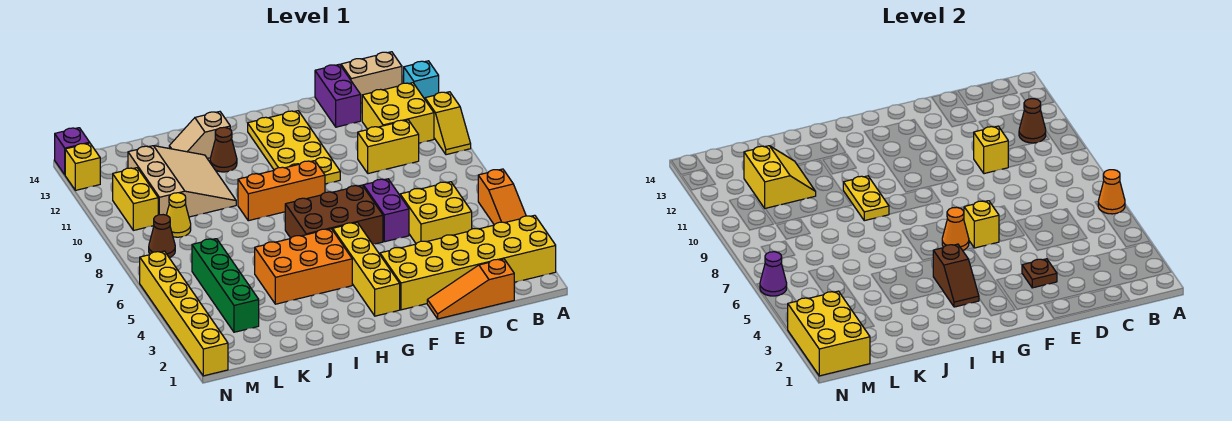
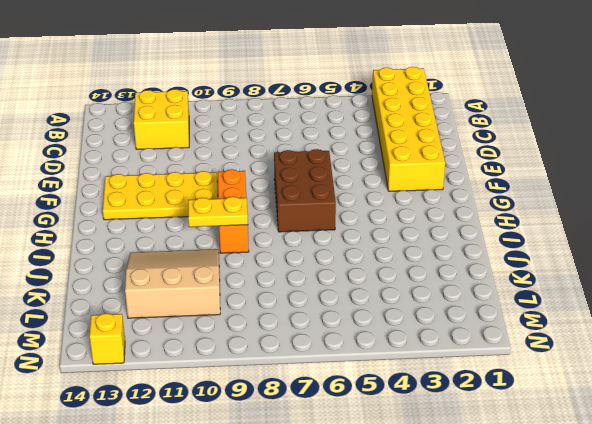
none -> orange 1x3 slope [478,169,526,225]
none -> yellow 1x2 slope [425,92,471,155]
none -> cyan 1x1 brick [403,61,439,99]
none -> tan 1x2 brick [341,52,402,103]

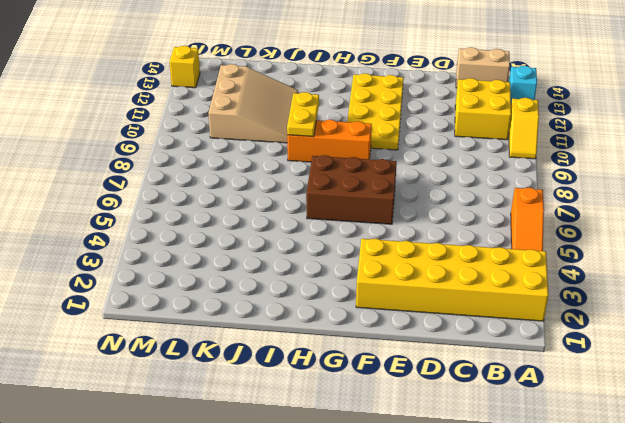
none -> orange 1x3 slope [427,259,514,319]
none -> yellow 2x2 brick [400,182,472,244]
none -> yellow 1x2 brick [358,120,419,174]
none -> purple 1x2 brick [315,64,361,127]

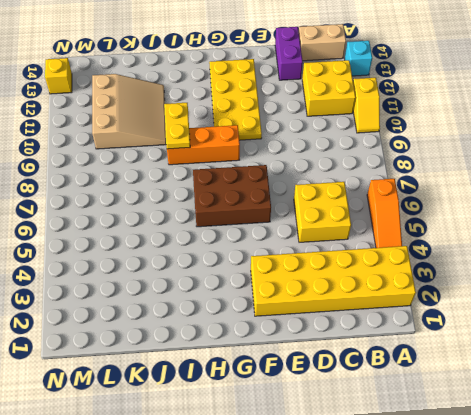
none -> orange 1x3 slope [427,259,514,319]
none -> yellow 1x2 brick [358,120,419,174]
none -> purple 1x2 brick [363,179,409,242]
none -> yellow 1x4 brick [333,222,400,316]

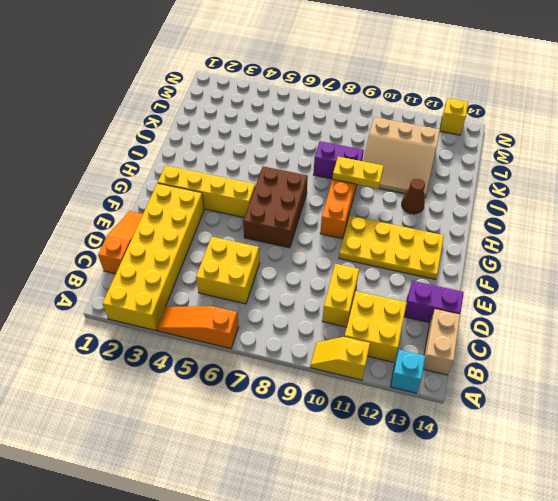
purple 1x2 brick [314,141,364,179] -> purple 1x2 brick moved to [363,179,409,242]
none -> orange 2x3 brick [255,229,352,304]
none -> tan 1x2 slope [169,112,230,158]
none -> green 1x4 brick [192,239,259,332]
none -> yellow 1x1 cone [167,193,191,237]

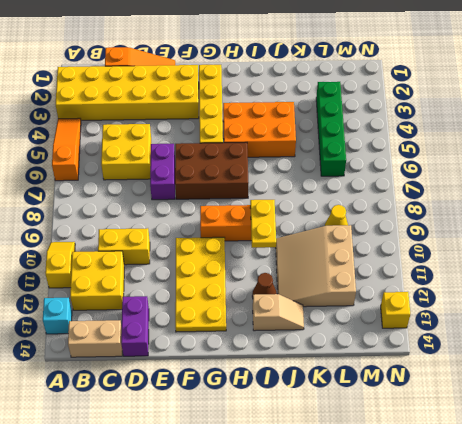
none -> brown 1x1 cone [149,215,175,257]
none -> yellow 1x2 brick [113,168,158,230]
none -> yellow 1x6 brick [140,251,228,376]
none -> purple 1x1 brick [55,128,90,175]

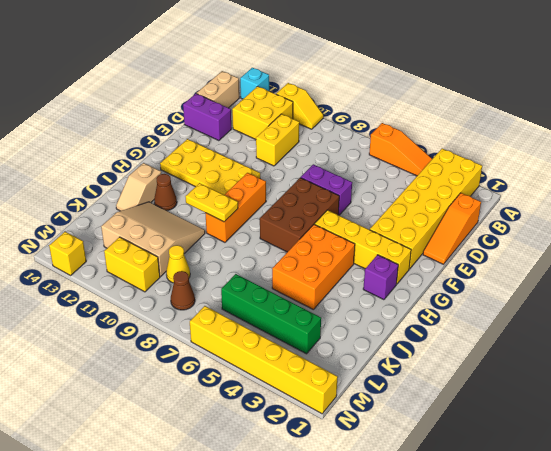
purple 1x1 brick [363,255,398,300] -> purple 1x1 brick moved to [55,128,90,175]
none -> yellow 2x2 brick [400,182,472,244]
none -> orange 1x1 cone [1098,170,1125,214]
none -> brown 1x1 cone [1019,99,1046,143]
none -> yellow 1x1 brick [974,126,1008,174]

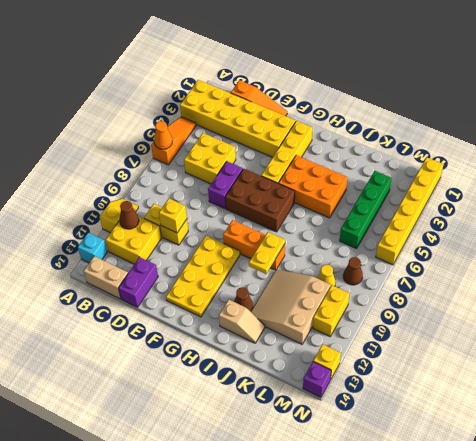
none -> brown 1x1 plate [1022,259,1057,288]
none -> yellow 1x1 brick [964,201,999,248]
none -> orange 1x1 cone [942,207,969,250]
none -> brown 1x2 slope [933,244,979,307]

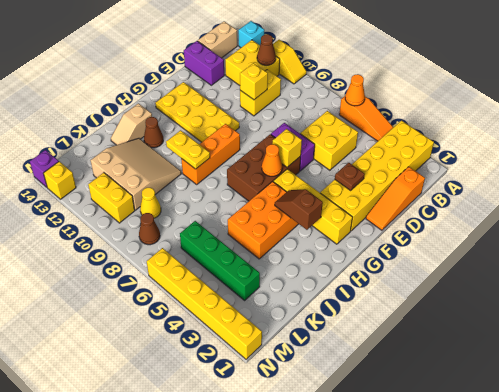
brown 1x2 slope [275,189,323,230] -> brown 1x2 slope turned to [933,244,979,307]
none -> yellow 2x2 slope [744,146,816,208]
none -> yellow 2x3 brick [788,291,870,376]
none -> purple 1x1 cone [760,252,787,296]

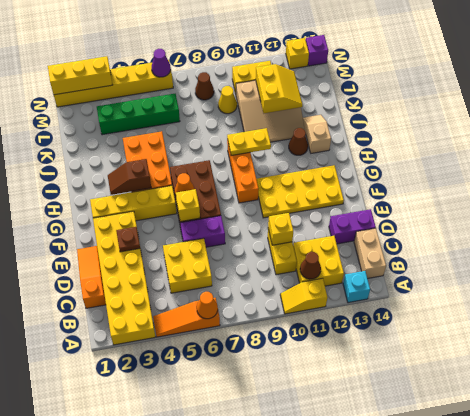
yellow 2x2 slope [256,64,303,113] -> yellow 2x2 slope turned to [744,146,816,208]
yellow 1x3 brick [48,56,112,95] -> yellow 2x3 brick [788,291,870,376]

